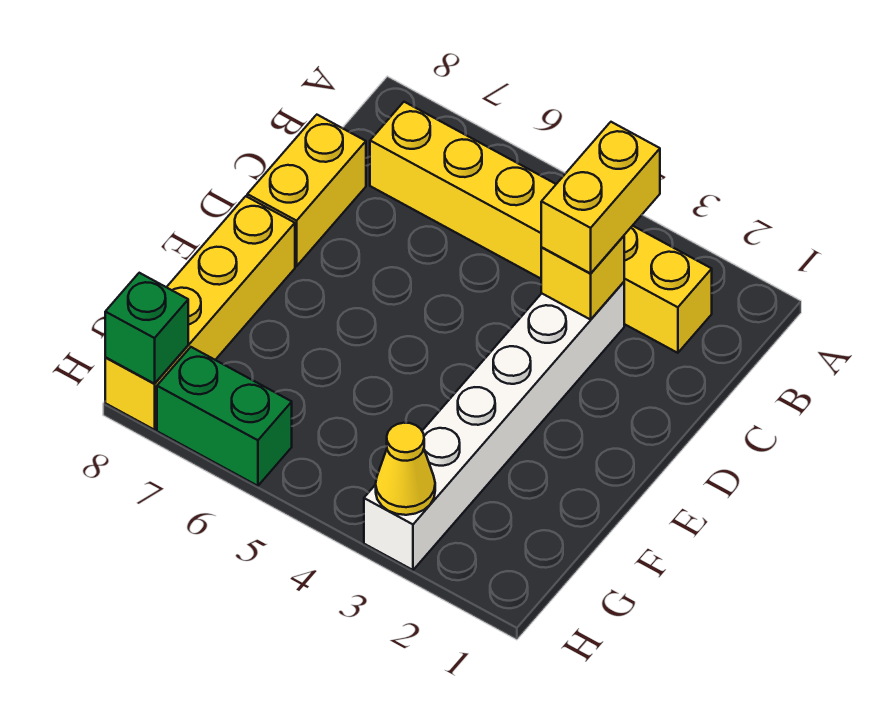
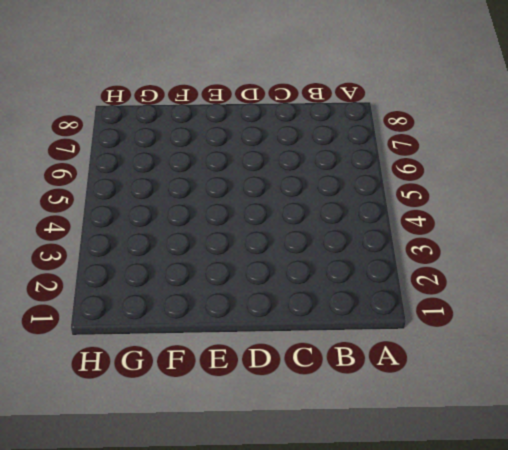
none -> yellow 1x6 brick [370,102,712,353]
none -> white 1x6 brick [364,282,624,570]

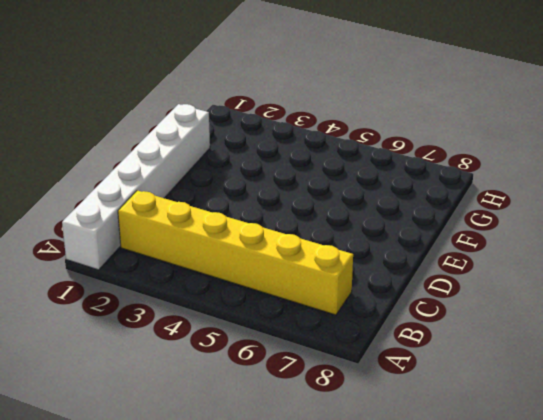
white 1x6 brick [62,104,210,270] -> white 1x6 brick moved to [364,282,624,570]
none -> yellow 1x2 brick [247,115,366,266]
none -> yellow 1x4 brick [105,196,295,430]

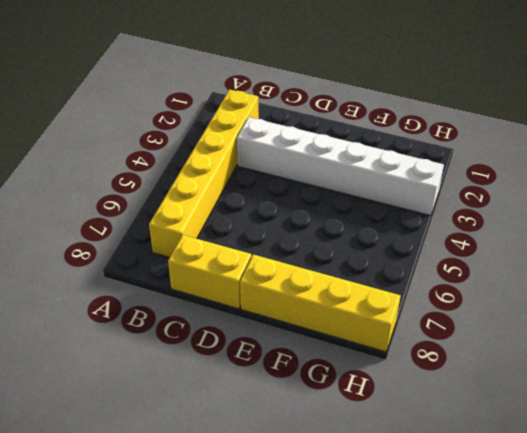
none -> green 1x2 brick [157,347,292,486]
none -> yellow 1x1 brick [541,236,624,320]

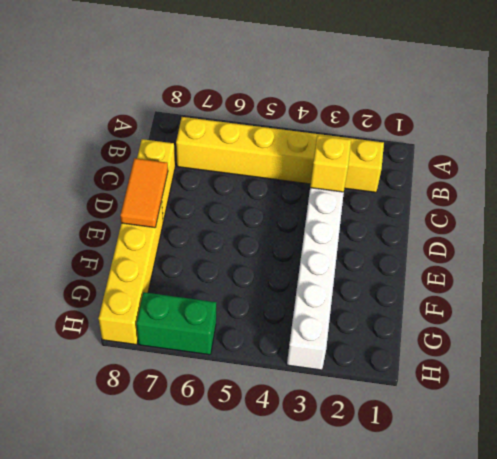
orange 1x2 tile [120,158,168,228] -> none
none -> yellow 1x1 cone [376,423,435,515]
none -> green 1x1 brick [105,273,188,384]

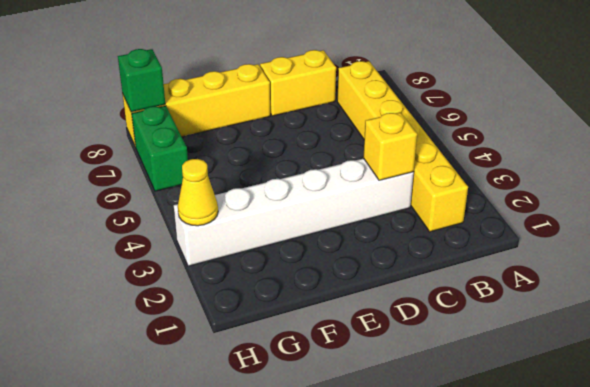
none -> yellow 1x2 brick [541,122,660,273]

